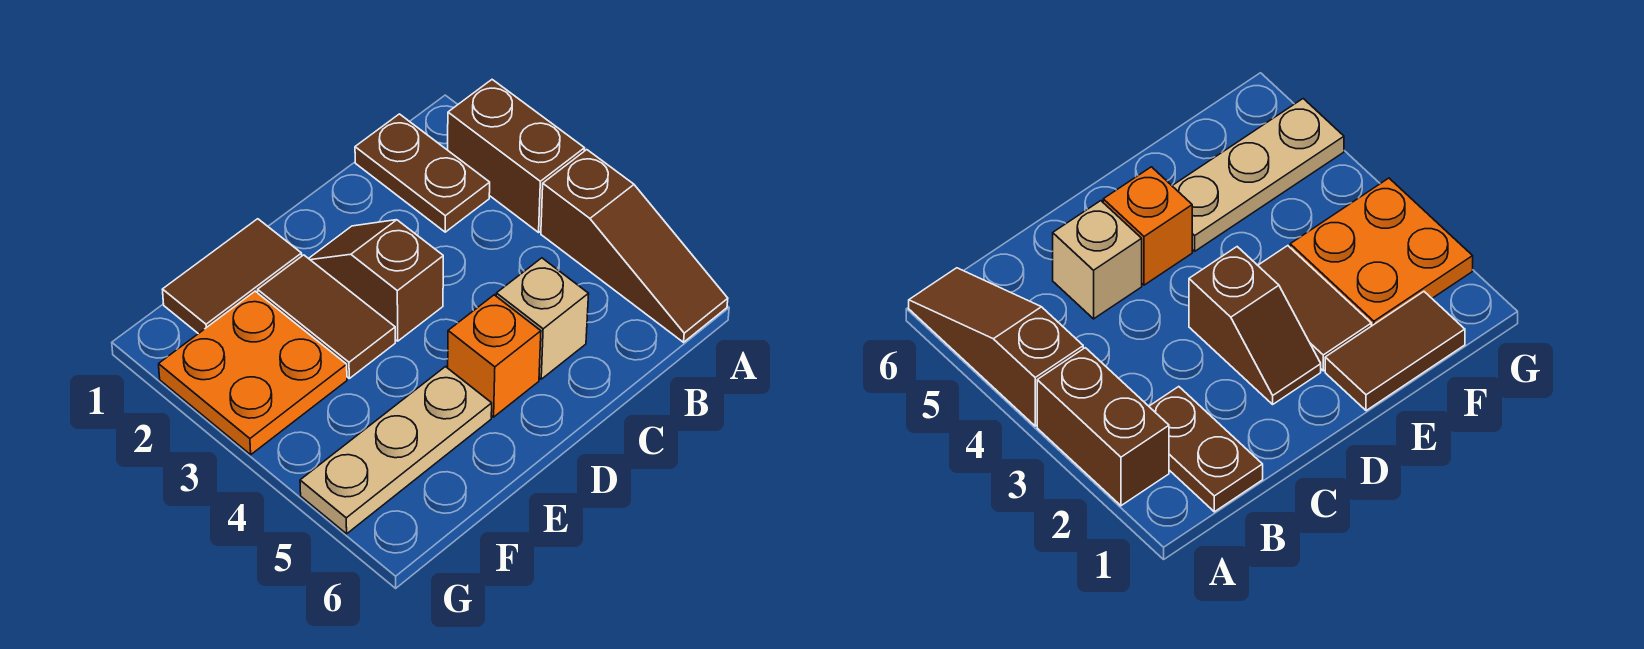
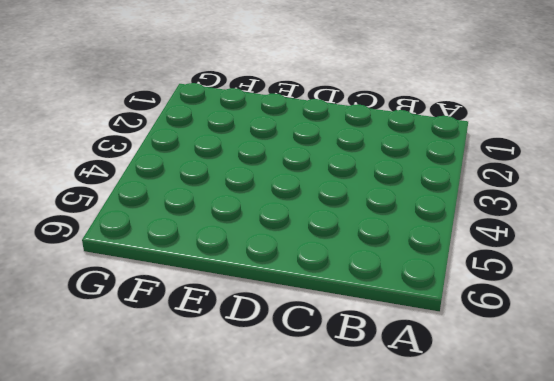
none -> brown 1x2 brick [448,80,585,232]
none -> brown 1x3 slope [541,150,728,342]

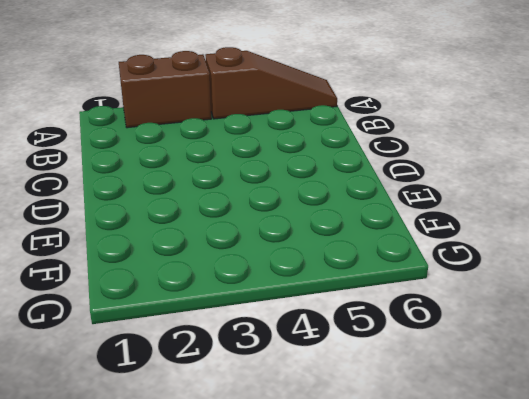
none -> brown 1x2 plate [355,114,490,232]
none -> tan 1x1 brick [496,258,589,379]

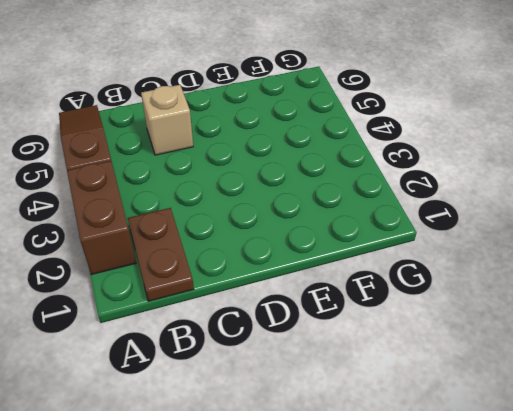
none -> brown 1x2 slope [309,220,443,341]
none -> orange 1x1 brick [448,295,541,417]

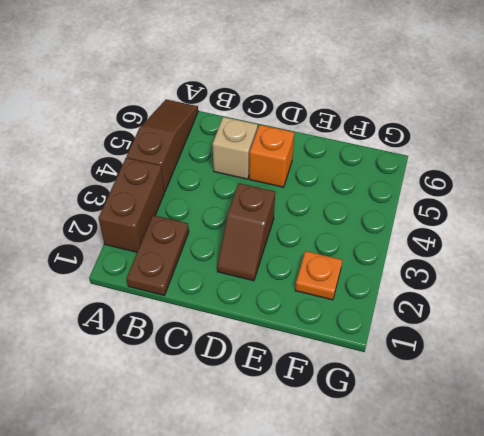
orange 1x1 plate [295,251,342,300] -> orange 2x2 plate [159,291,347,455]
none -> brown 1x2 tile [162,219,302,334]
none -> brown 1x2 tile [258,255,395,378]

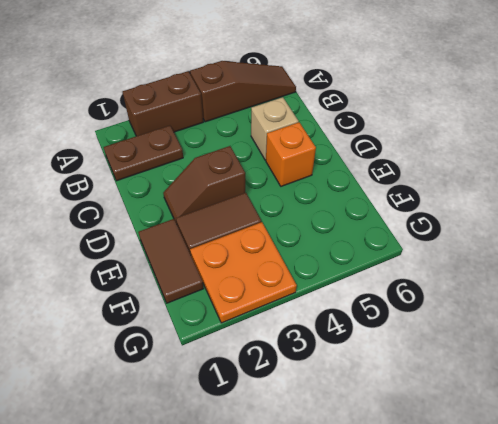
none -> tan 1x3 plate [300,367,492,534]

